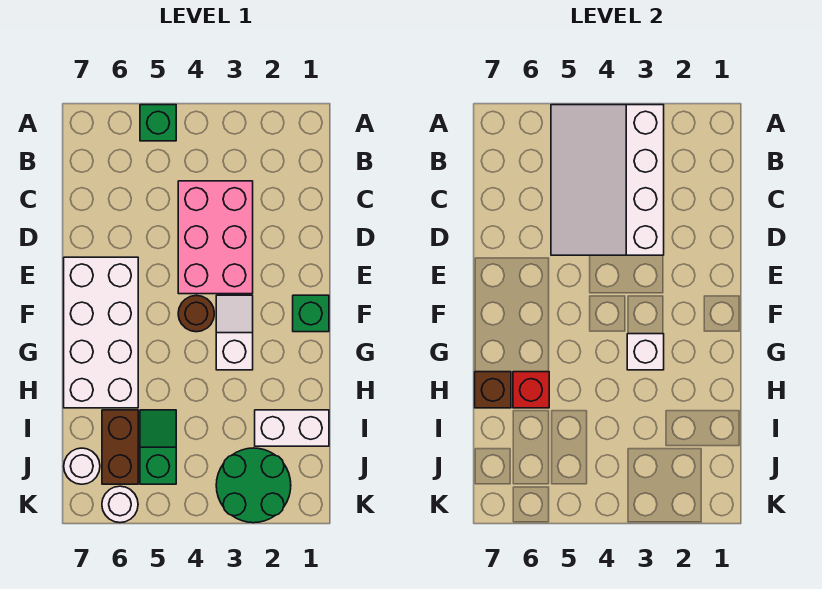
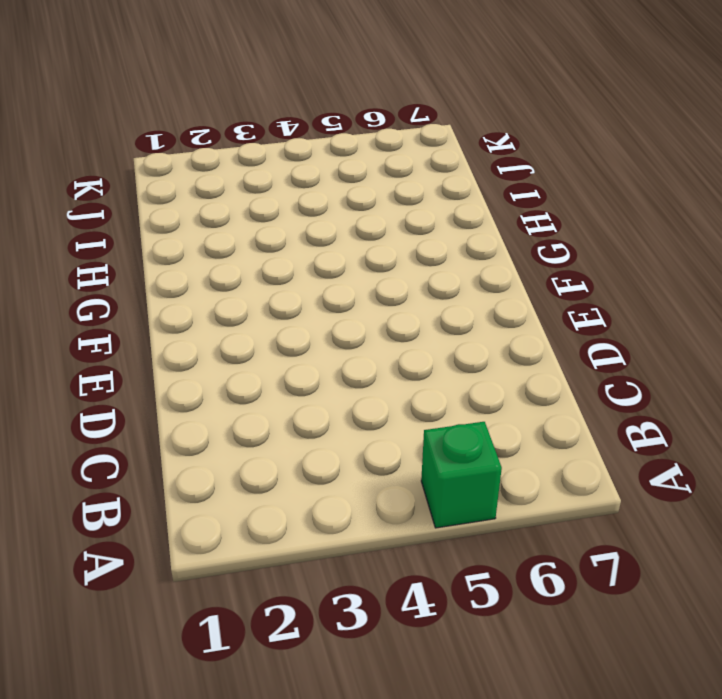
none -> pink 2x3 brick [178,181,253,294]
none -> white 2x4 brick [64,257,138,408]
none -> green 1x1 brick [293,295,329,332]

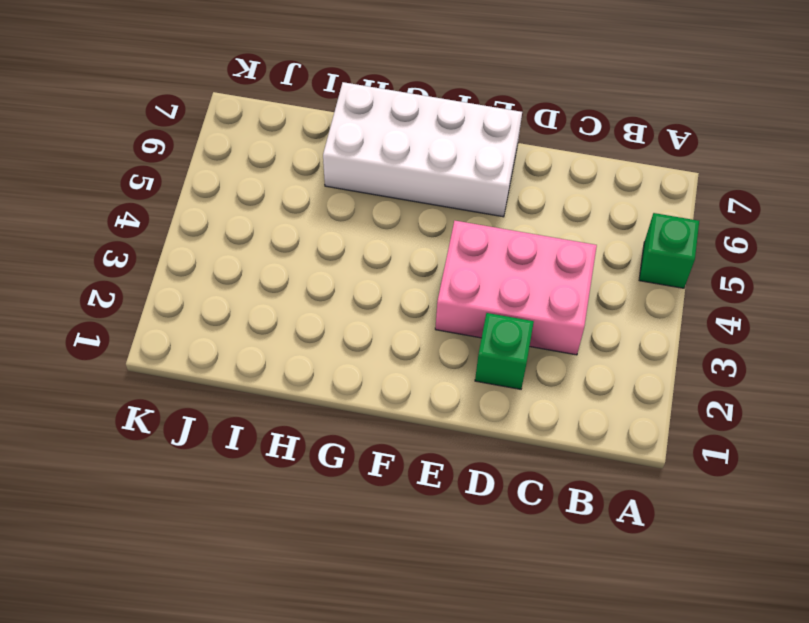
green 1x1 brick [475,313,534,389] -> green 1x1 brick moved to [293,295,329,332]
none -> white 1x2 slope [216,295,253,370]
none -> brown 1x1 round brick [178,295,214,332]
none -> white 1x2 brick [255,410,329,446]

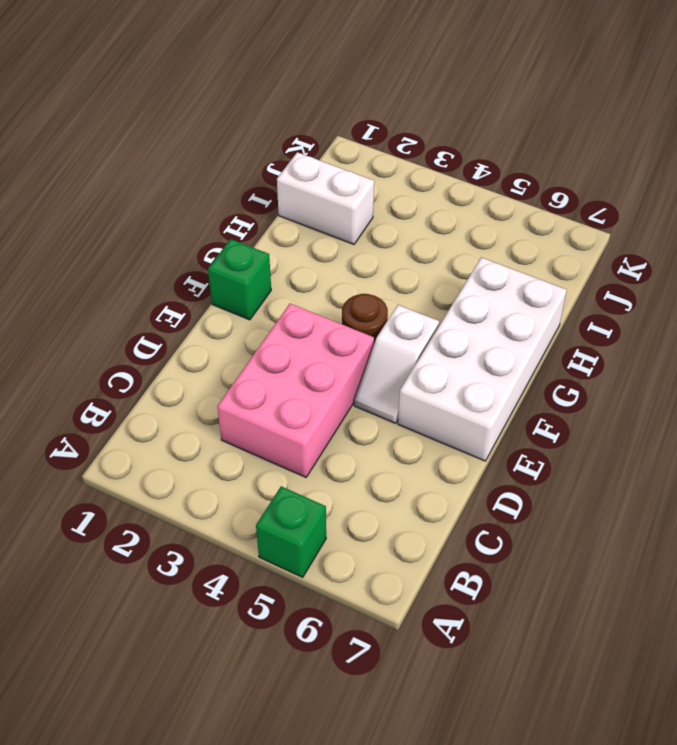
white 1x2 slope [354,305,439,423] -> white 1x2 slope moved to [216,295,253,370]
none -> green 1x2 slope [140,410,176,484]
none -> brown 1x2 brick [102,410,138,484]
none -> green 2x2 round brick [216,448,291,523]

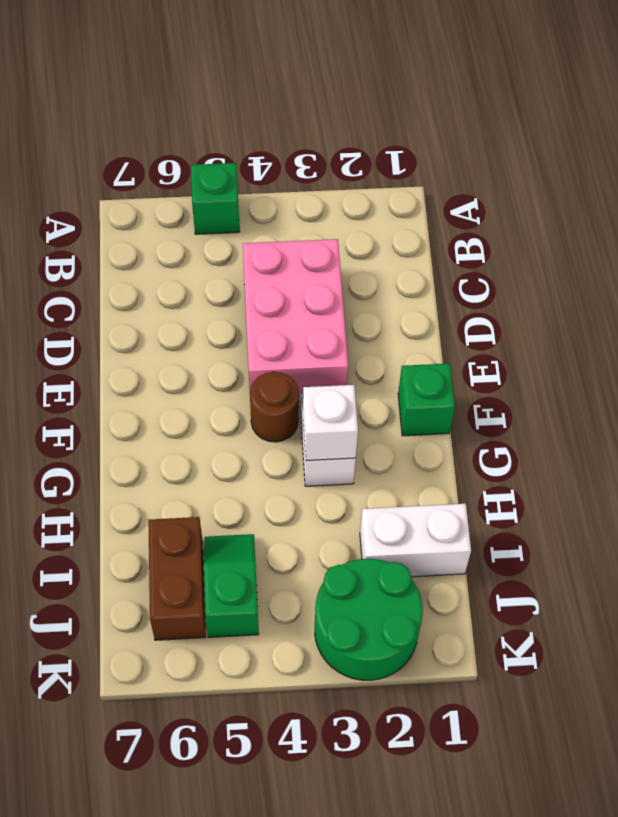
none -> white 2x4 brick [64,257,138,408]
none -> white 1x1 round brick [64,448,100,484]
none -> white 1x1 round brick [102,486,138,523]

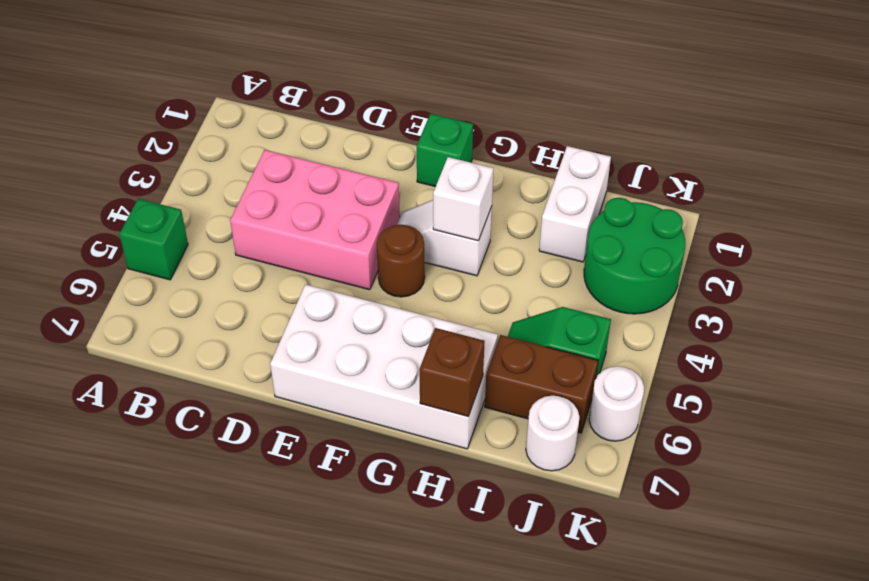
none -> white 3x4 slope [551,105,664,255]
none -> red 1x1 brick [513,372,549,408]

